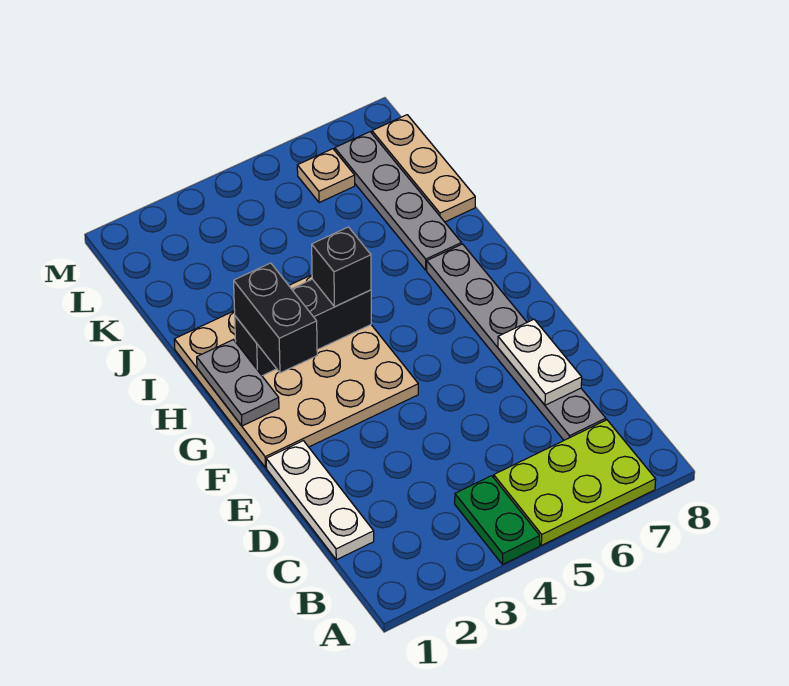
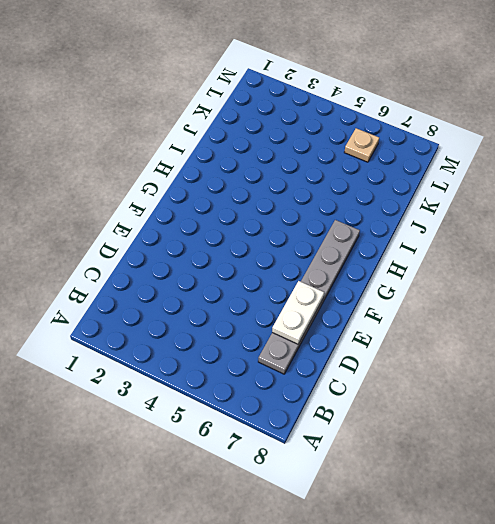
none -> green 1x2 plate [455,476,540,565]
none -> lime 2x3 plate [494,420,656,545]
none -> white 1x3 plate [266,441,374,560]

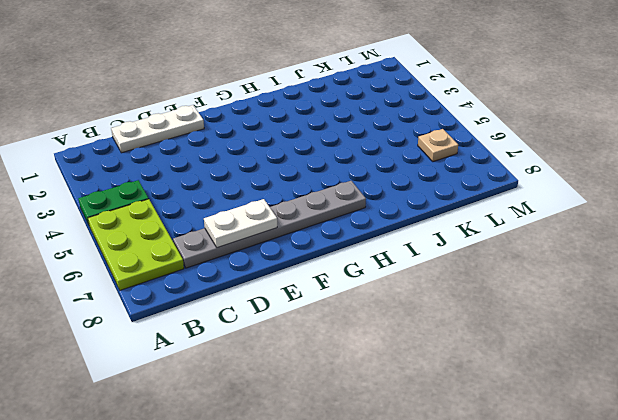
none -> tan 4x4 plate [174,275,418,468]
none -> grey 1x4 plate [335,132,461,270]
none -> tan 1x3 plate [372,115,475,222]

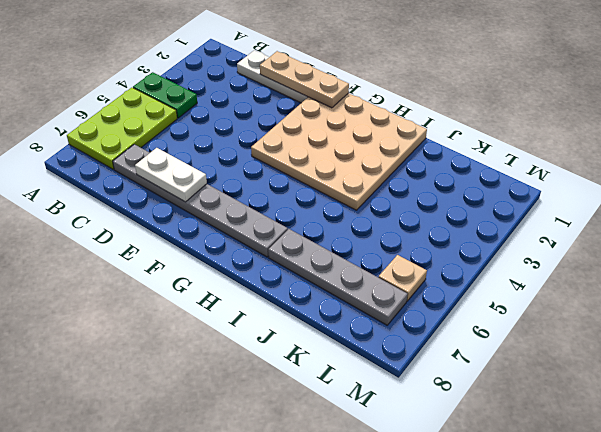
tan 1x3 plate [260,51,349,108] -> tan 1x3 plate moved to [372,115,475,222]
none -> grey 1x2 plate [197,340,279,426]
none -> black 1x3 brick [235,279,371,376]
none -> black 1x2 brick [234,263,317,373]

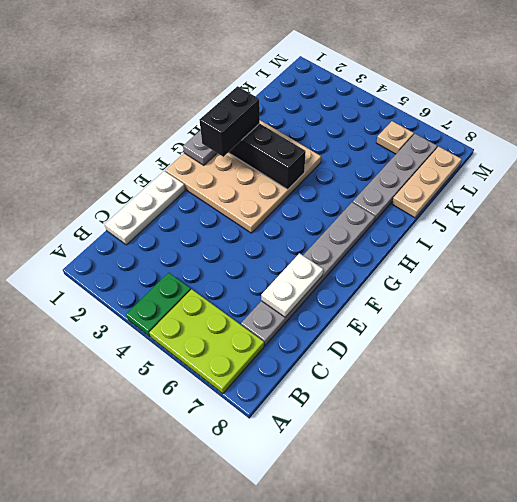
none -> black 1x1 brick [312,227,371,307]

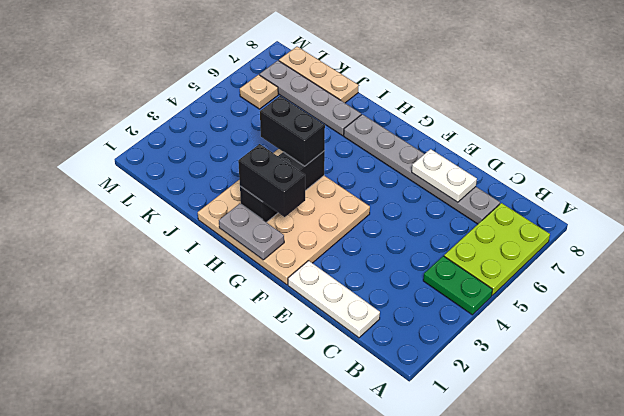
black 1x2 brick [260,96,325,166] -> black 1x1 brick [312,227,371,307]

